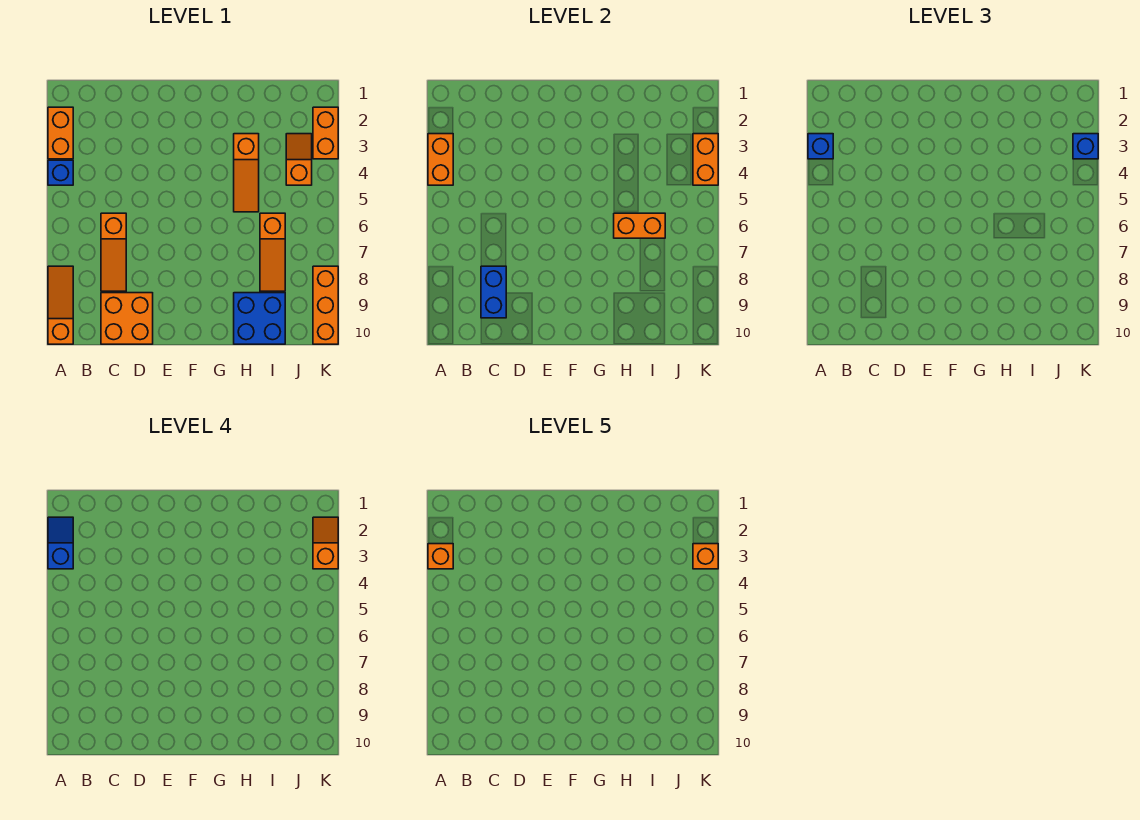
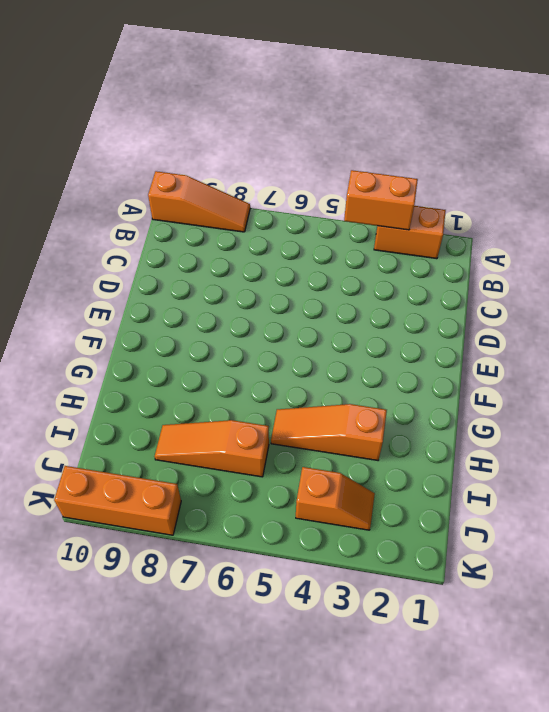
none -> blue 1x1 brick [48,160,73,185]
none -> orange 1x3 slope [101,213,126,291]
none -> orange 2x2 brick [101,293,153,344]

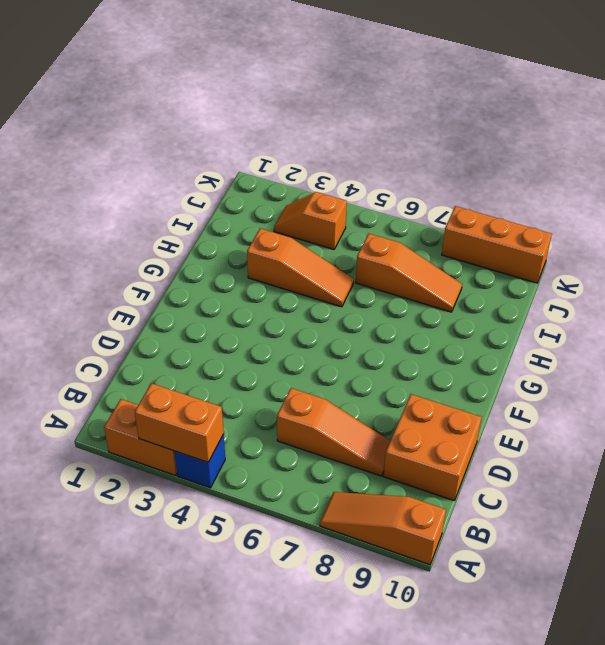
none -> blue 2x2 brick [234,293,285,344]
none -> orange 1x2 brick [313,107,338,159]
none -> blue 1x2 brick [481,266,506,318]

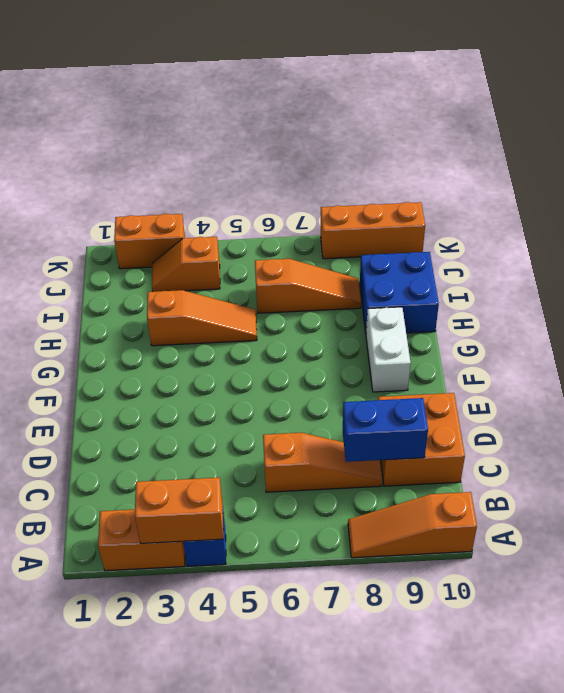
white 1x2 brick [366,307,411,392] -> none
none -> orange 1x2 brick [614,213,665,238]
none -> orange 1x2 brick [693,134,718,185]
none -> blue 1x1 brick [808,134,833,159]

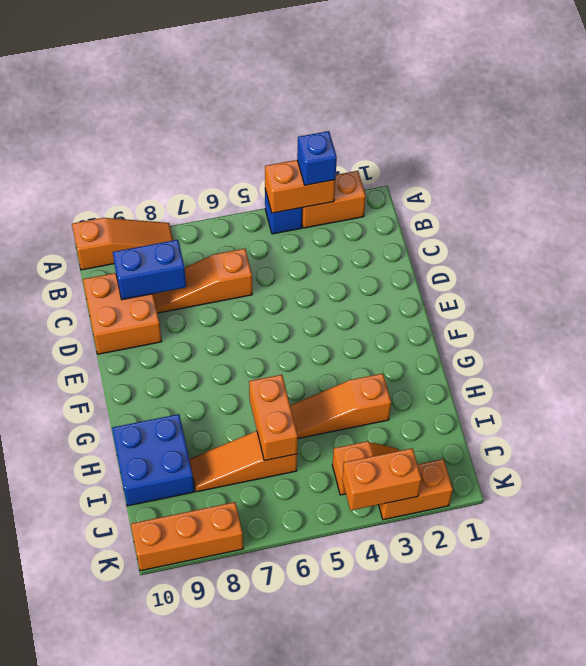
none -> blue 1x1 brick [1073,134,1098,159]
none -> blue 1x2 slope [48,517,73,569]
none -> orange 1x2 slope [313,517,338,569]

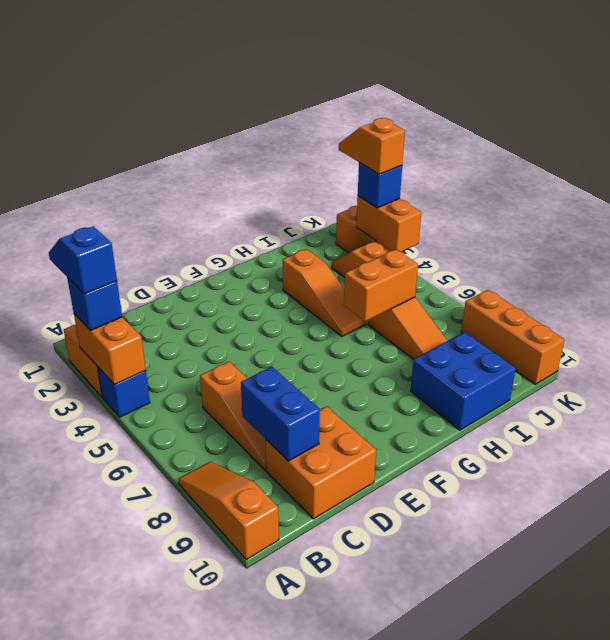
none -> orange 1x1 brick [428,544,453,569]
none -> orange 1x1 brick [693,544,718,569]

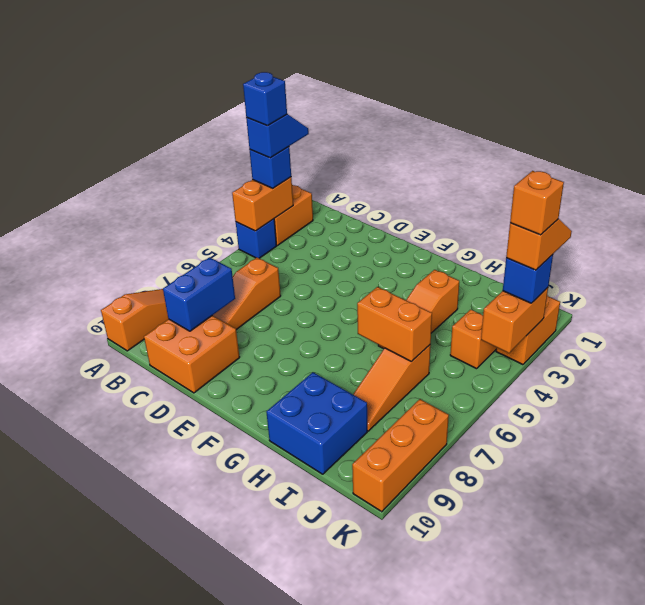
blue 1x1 brick [243,72,287,126] -> orange 1x1 brick [428,544,453,569]

